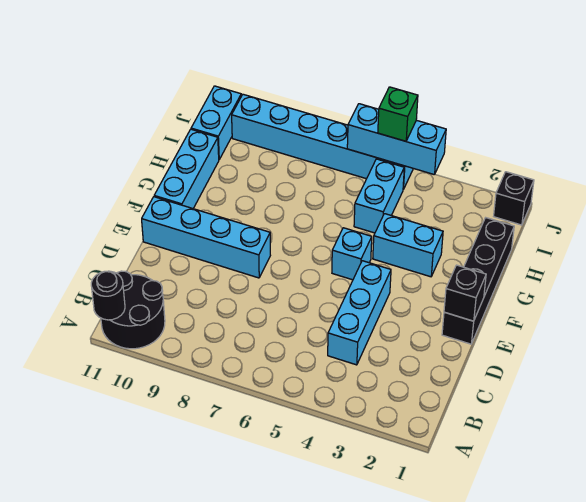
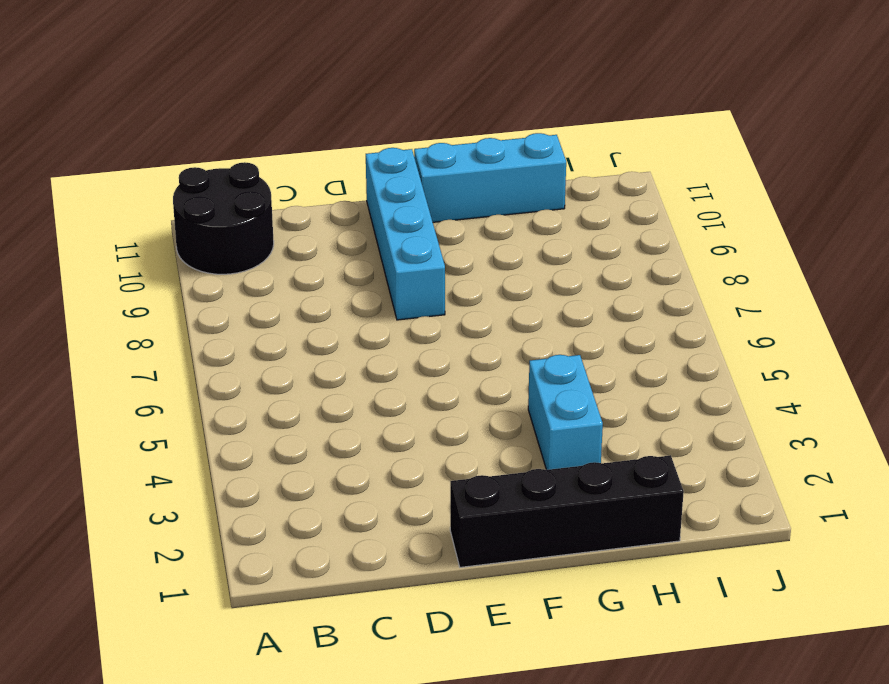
none -> cyan 1x3 brick [328,261,391,365]
none -> cyan 1x1 brick [332,228,372,280]
none -> cyan 1x2 brick [354,159,404,233]

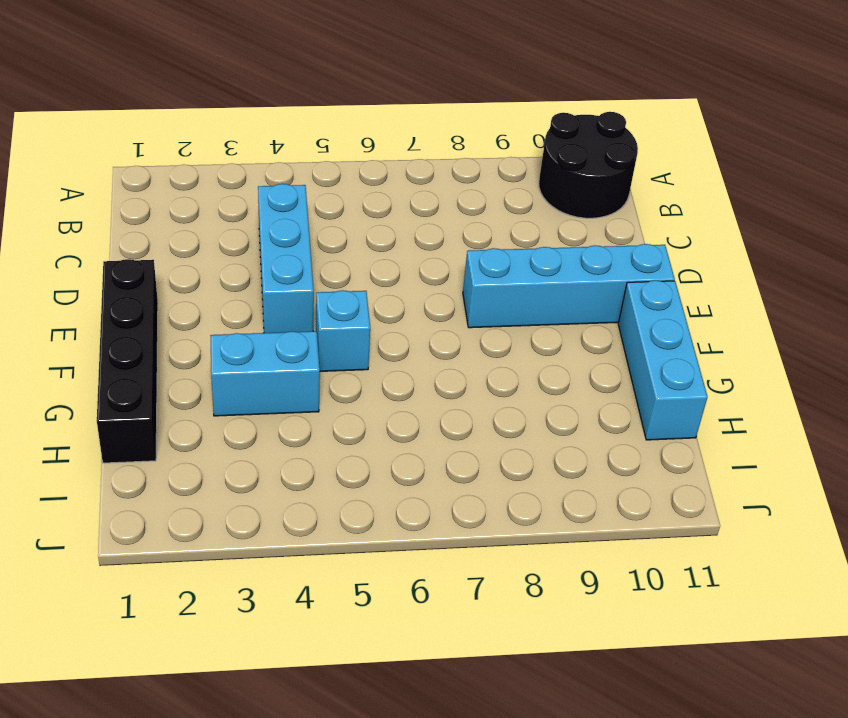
none -> cyan 1x2 brick [354,159,404,233]
none -> cyan 1x2 brick [191,86,241,159]
none -> black 1x1 brick [494,172,534,225]

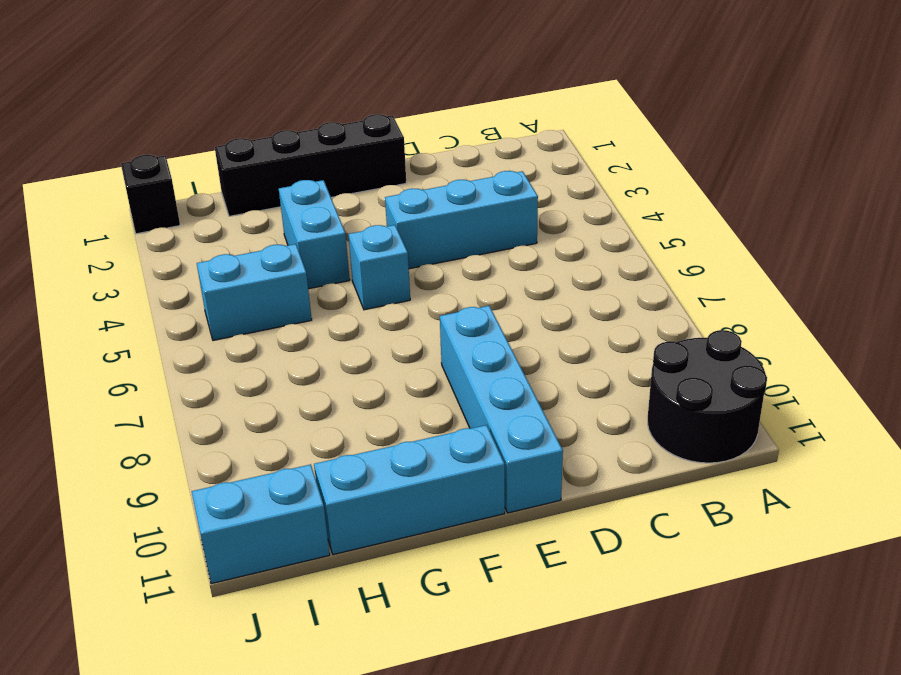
none -> cyan 1x6 brick [232,94,413,189]
none -> black 1x1 round brick [91,271,125,320]
none -> black 1x1 brick [444,265,486,321]

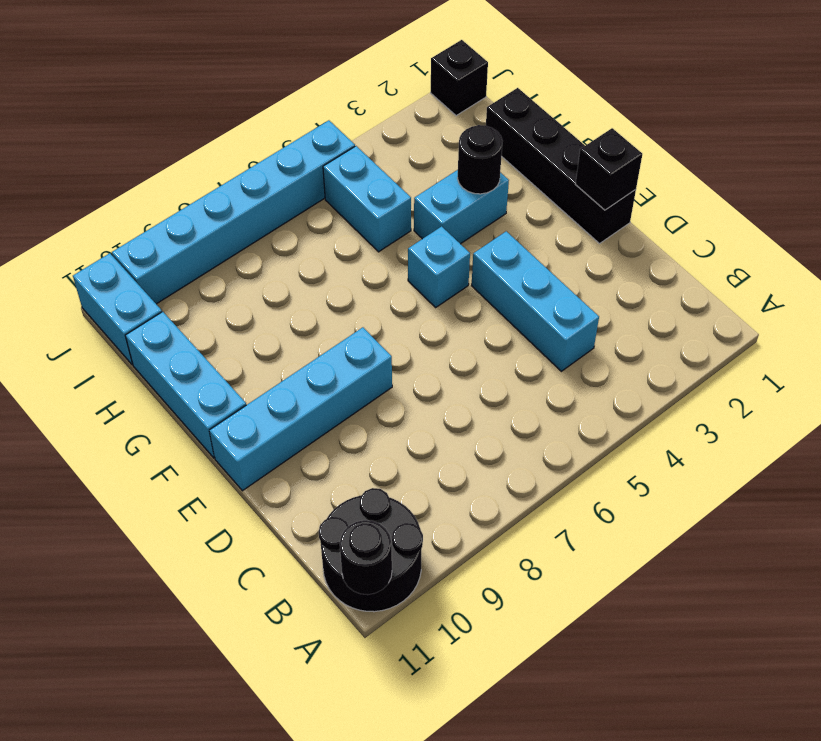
black 1x1 round brick [458,125,503,194] -> none
none -> cyan 1x3 brick [347,104,446,175]
none -> green 1x1 brick [378,87,418,141]

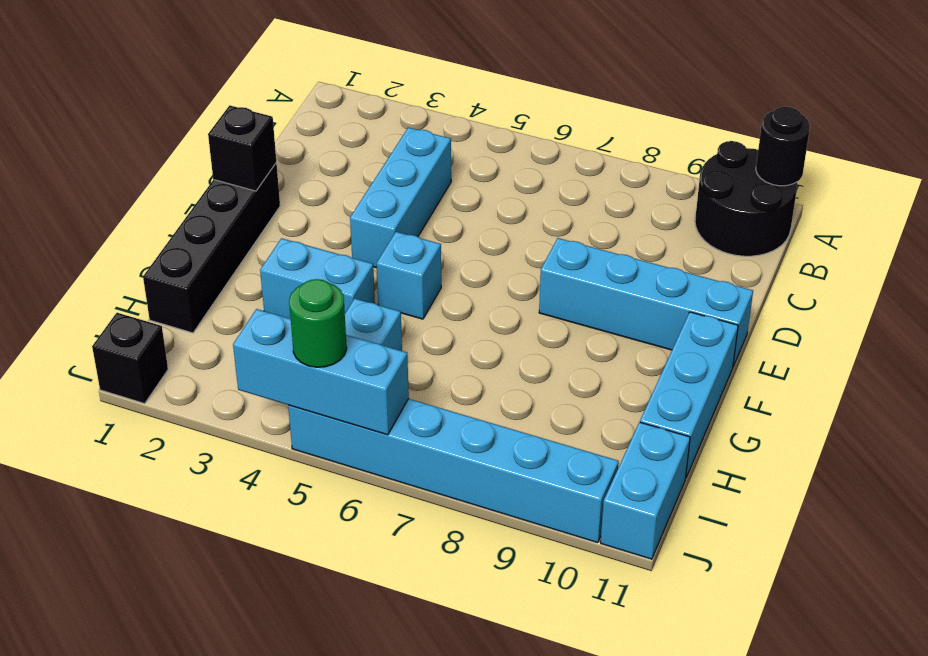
green 1x1 round brick [289,279,347,367] -> green 1x1 brick [378,87,418,141]

